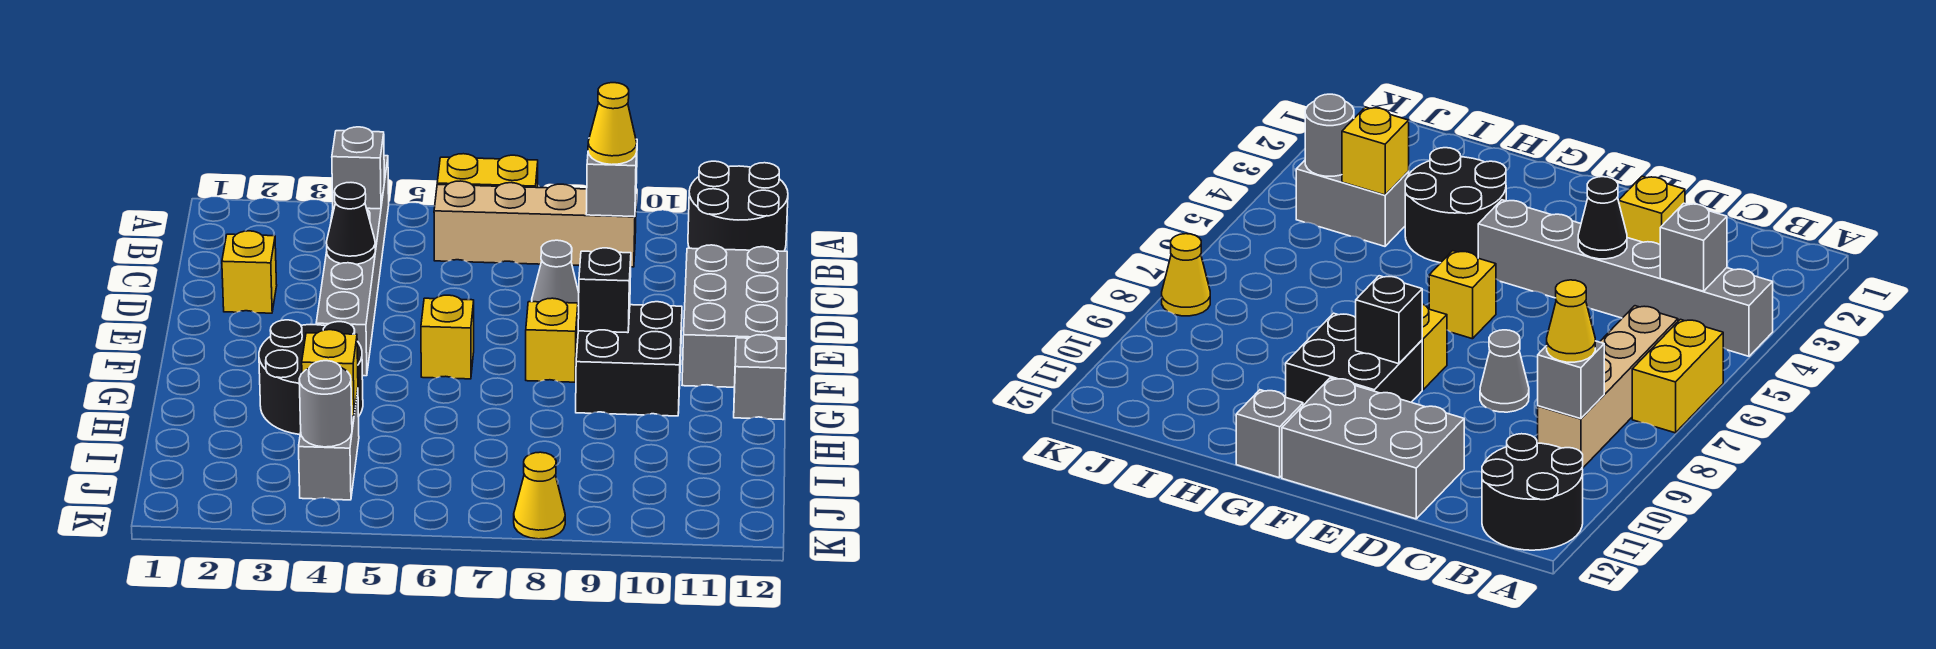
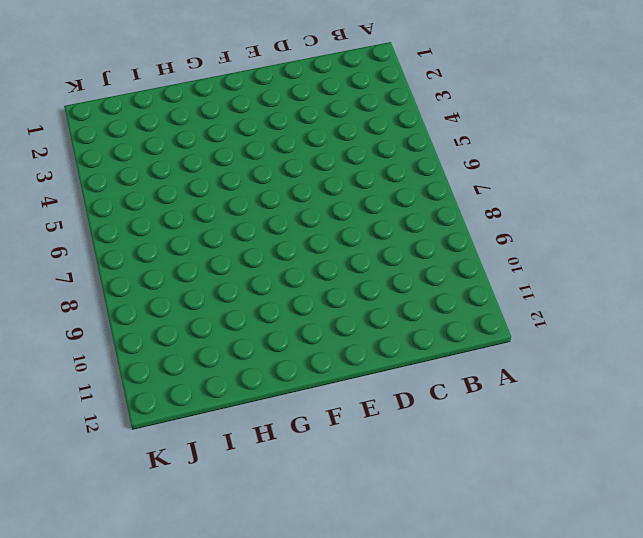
none -> grey 1x6 brick [316,156,389,376]
none -> yellow 1x2 brick [437,154,538,188]
none -> black 2x2 round brick [688,161,788,251]

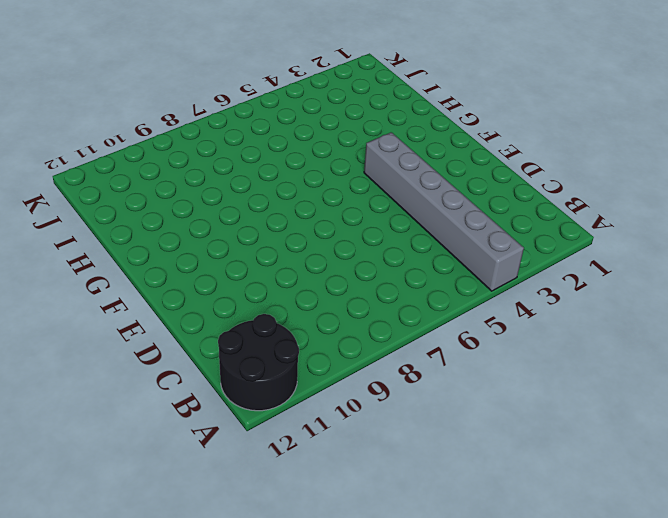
none -> yellow 1x2 brick [437,154,538,188]
none -> tan 1x4 brick [434,181,636,267]
none -> yellow 1x1 brick [222,231,277,313]

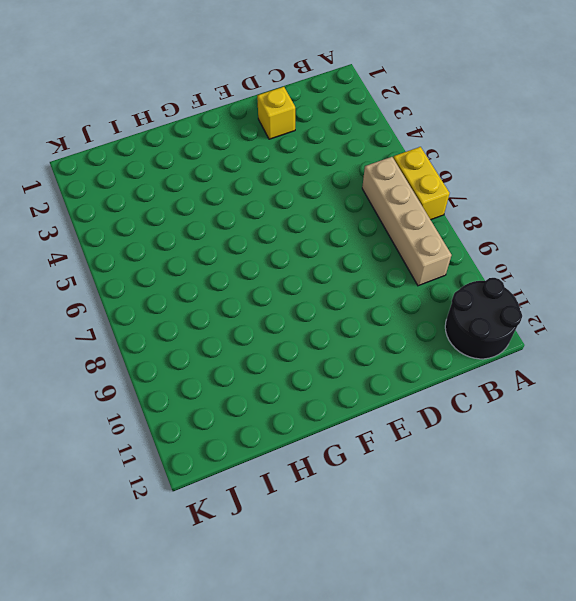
none -> grey 1x6 brick [316,156,389,376]
none -> grey 1x1 cone [532,240,579,314]
none -> grey 2x3 brick [682,245,787,387]

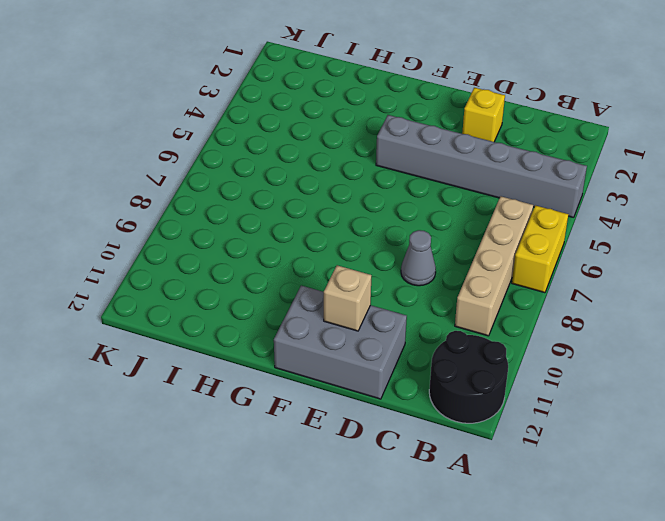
tan 1x1 brick [324,265,371,331] -> none
none -> yellow 1x1 brick [421,295,474,379]
none -> yellow 1x1 brick [526,298,578,382]
none -> black 2x2 brick [576,302,682,416]

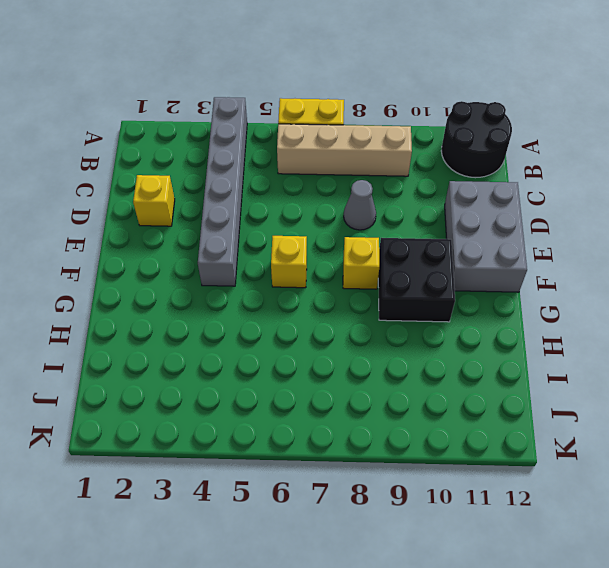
none -> black 2x2 round brick [259,320,363,435]
none -> grey 1x1 brick [734,335,786,420]
none -> grey 1x2 brick [299,390,359,500]

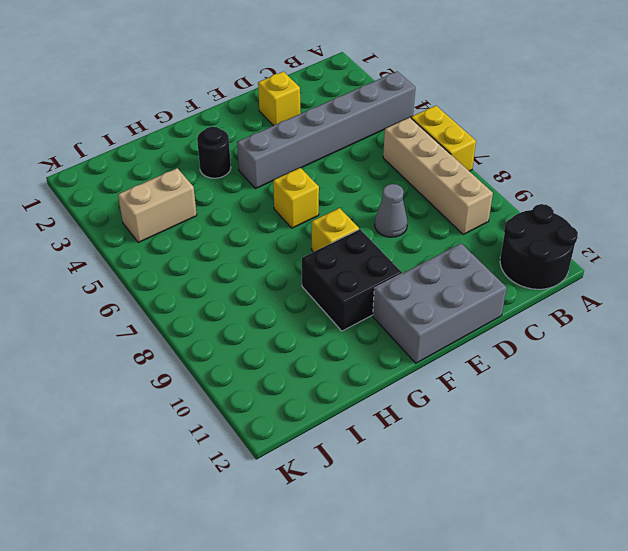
black 1x1 round brick [197,127,231,178] -> black 2x2 round brick [259,320,363,435]
tan 1x2 brick [118,168,197,242] -> grey 1x2 brick [299,390,359,500]
none -> grey 1x1 brick [734,335,786,420]
none -> yellow 1x1 cone [514,452,565,539]
none -> grey 1x1 brick [332,127,384,209]

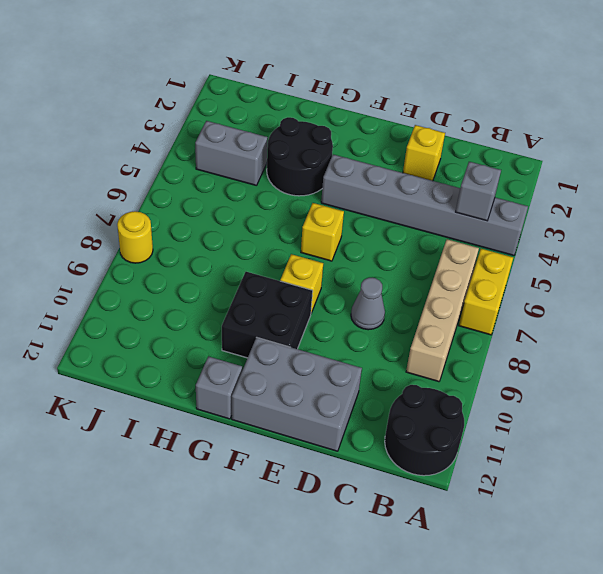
yellow 1x1 round brick [117,211,153,263] -> yellow 1x1 cone [514,452,565,539]
none -> grey 1x1 brick [586,139,637,217]
none -> black 1x1 cone [326,183,375,264]
none -> black 1x1 brick [578,248,631,333]

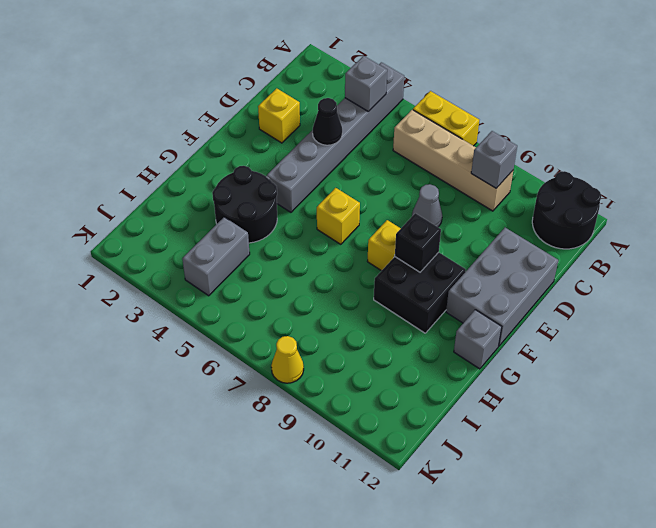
none -> yellow 1x1 brick [302,330,358,416]
none -> grey 1x1 round brick [299,361,352,447]
none -> yellow 1x1 cone [588,83,637,165]

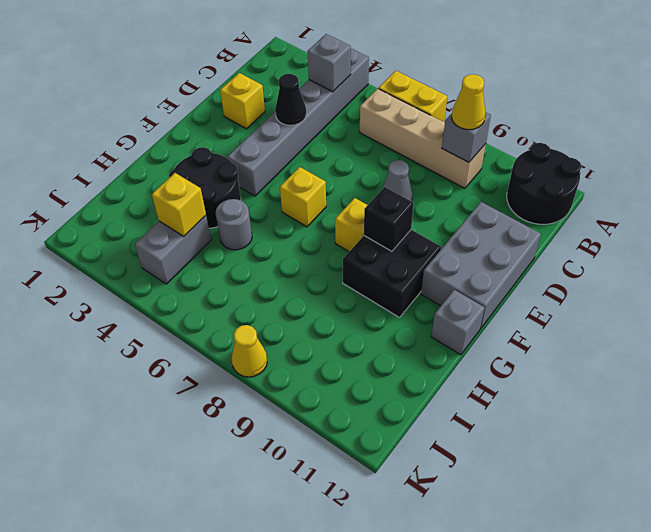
grey 1x1 round brick [216,199,252,250] -> grey 1x1 round brick moved to [299,361,352,447]

